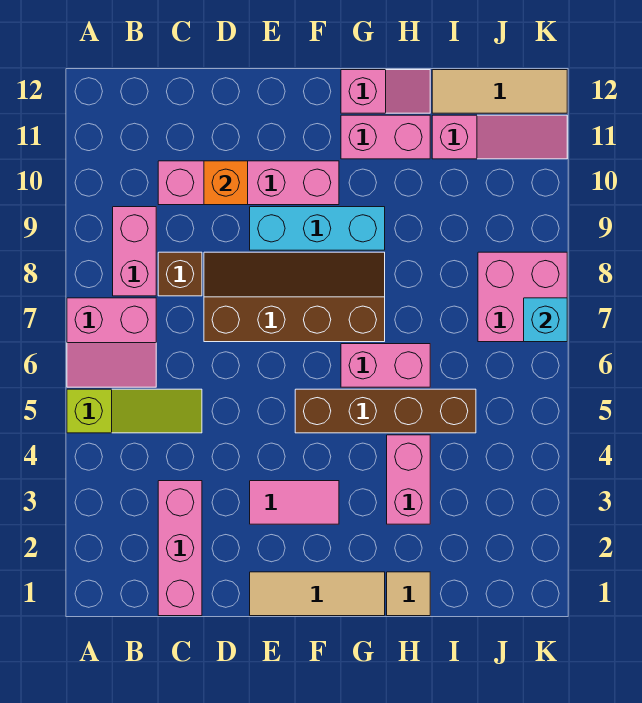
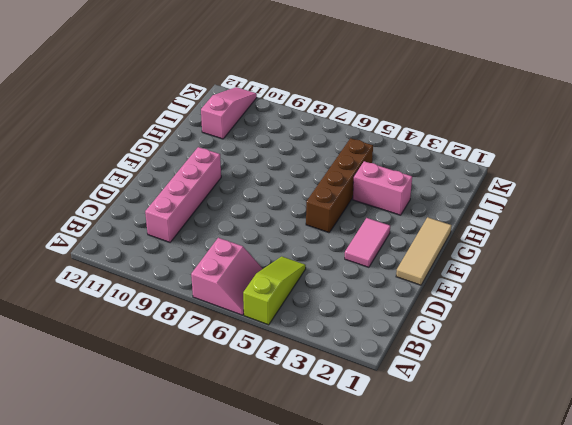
none -> pink 1x2 brick [113,207,156,296]
none -> pink 1x3 brick [158,481,202,616]
none -> brown 1x1 brick [158,252,202,296]

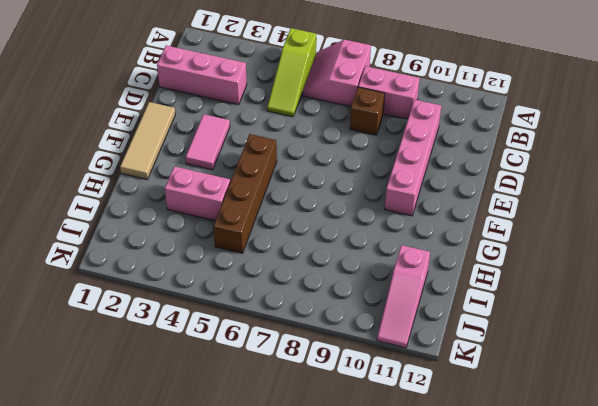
none -> brown 2x4 slope [204,252,385,342]
none -> cyan 1x3 brick [250,207,385,250]
none -> pink 1x2 brick [341,344,430,387]

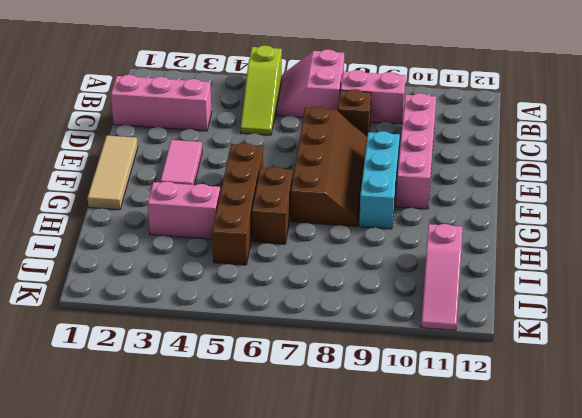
brown 1x2 brick [252,167,293,244] -> pink 1x2 brick [341,344,430,387]
none -> pink 1x2 brick [341,115,430,159]
none -> pink 1x2 slope [341,70,430,113]
none -> tan 1x1 tile [387,572,430,616]

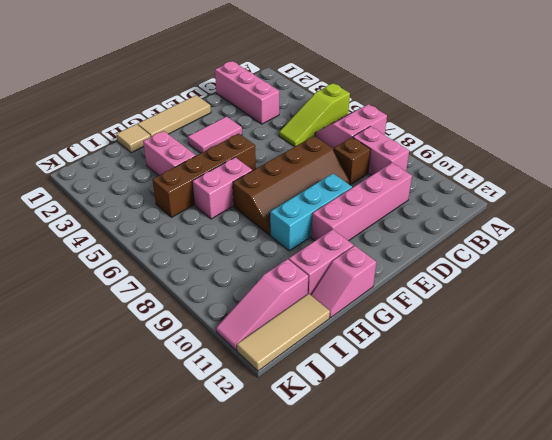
none -> pink 2x2 brick [478,252,567,342]
none -> orange 1x1 brick [204,161,248,205]
none -> cyan 1x1 brick [524,298,567,342]

